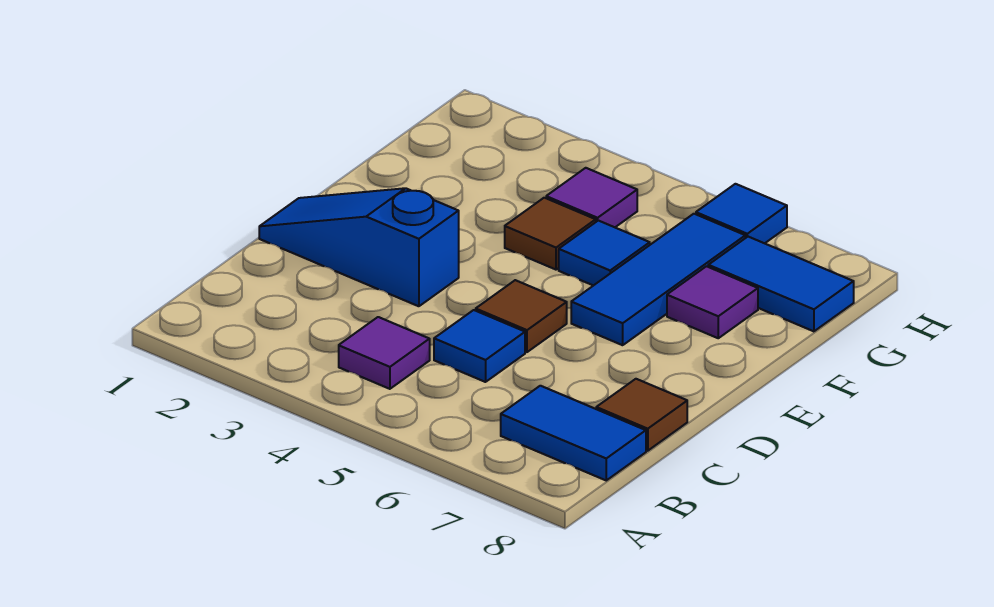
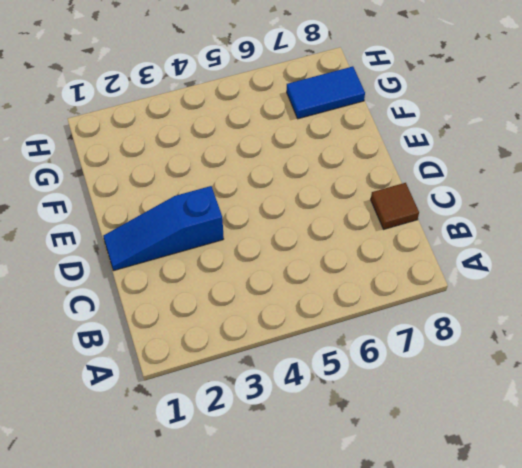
none -> purple 1x1 tile [339,317,430,389]
none -> blue 1x2 tile [501,386,646,480]
none -> blue 1x1 tile [434,310,525,382]

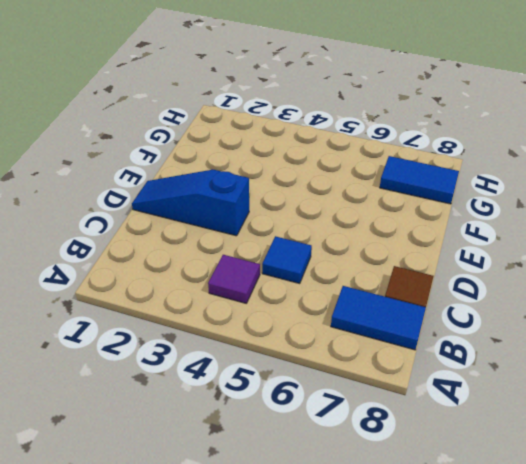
none -> brown 1x1 tile [476,280,567,352]
none -> blue 1x3 tile [571,214,745,345]
none -> brown 1x1 tile [505,198,596,270]

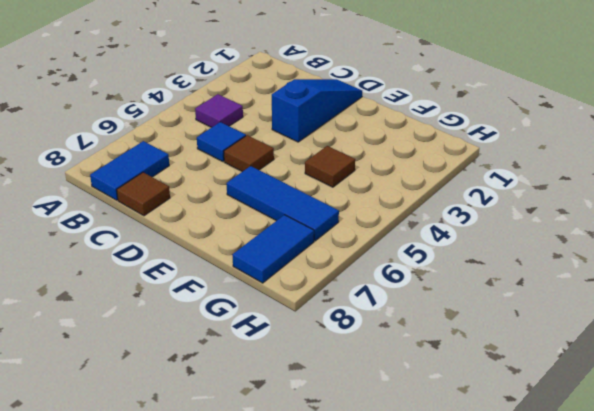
none -> blue 1x1 tile [559,221,650,286]
none -> purple 1x1 tile [667,266,758,338]
none -> purple 1x1 tile [546,168,637,227]

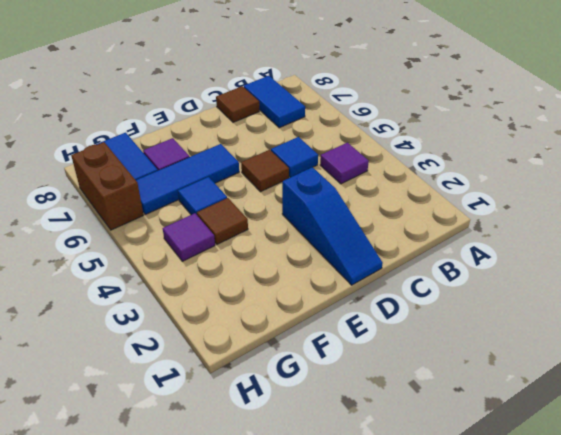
brown 1x2 brick [71,142,143,230] -> blue 1x1 tile [696,184,787,243]

